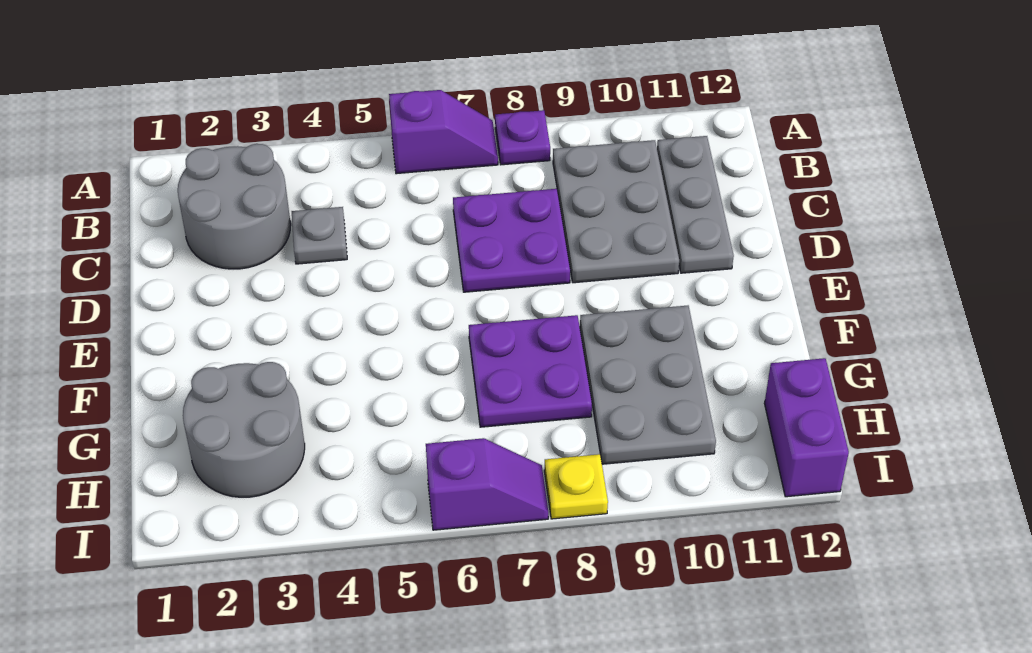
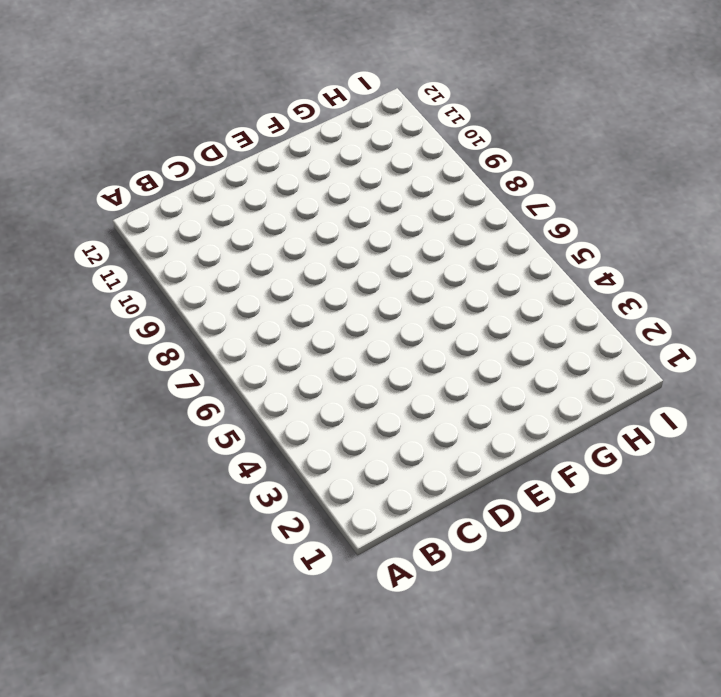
none -> purple 1x2 slope [389,90,498,174]
none -> purple 1x1 plate [495,110,550,165]
none -> grey 2x2 round brick [178,144,291,269]

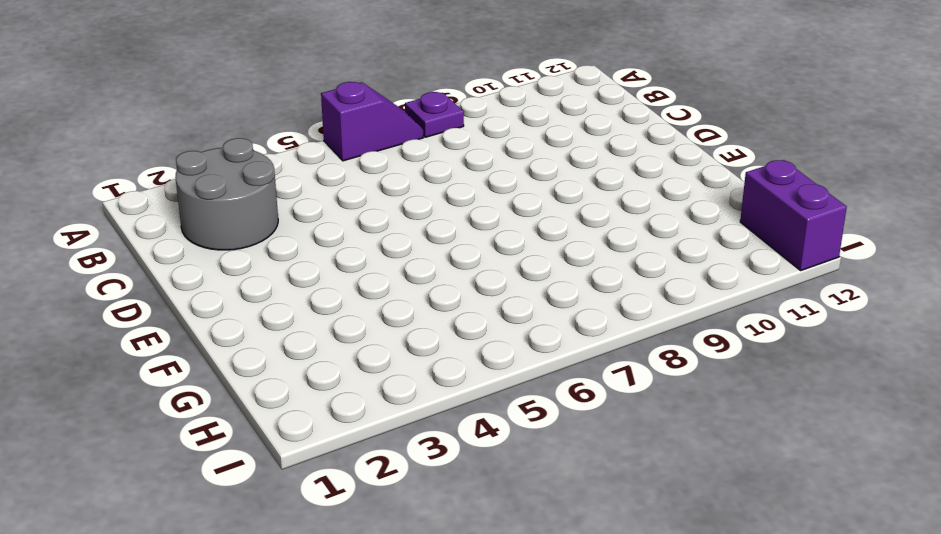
none -> grey 2x3 plate [553,140,679,283]
none -> grey 1x3 plate [657,136,734,273]
none -> grey 1x1 plate [292,207,347,264]

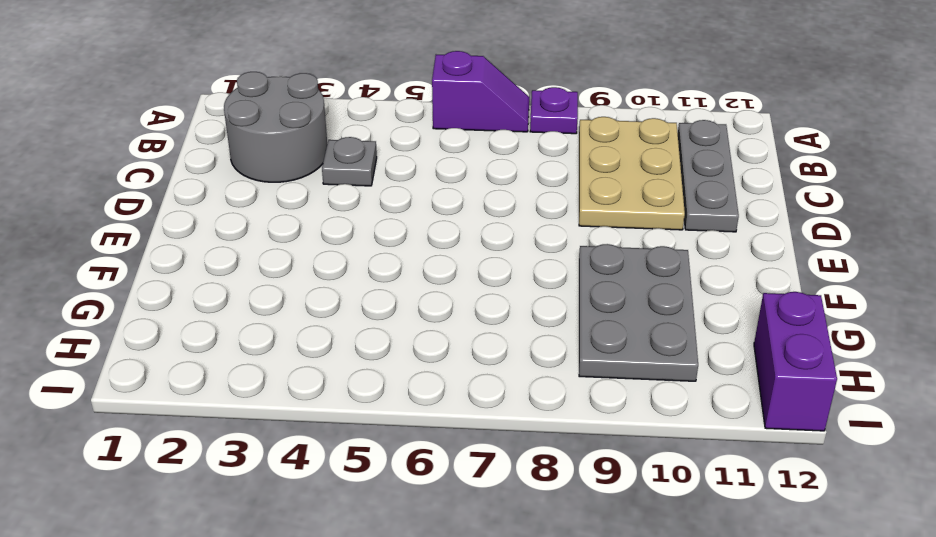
tan 2x3 plate [579,117,685,230] -> grey 2x3 plate [553,140,679,283]
none -> purple 2x2 plate [453,189,570,292]
none -> purple 2x2 plate [469,315,592,427]
none -> grey 2x2 round brick [183,362,305,497]

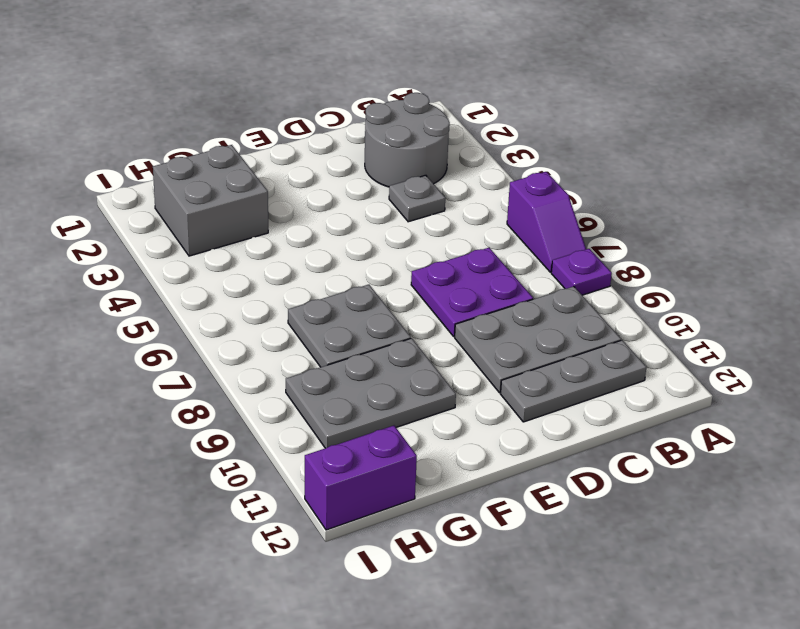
grey 2x2 plate [288,285,411,367] -> purple 2x2 plate [469,315,592,427]
grey 2x2 brick [153,145,268,256] -> grey 2x2 round brick [183,362,305,497]
none -> purple 1x2 slope [426,438,548,530]
none -> yellow 1x1 plate [544,454,608,519]

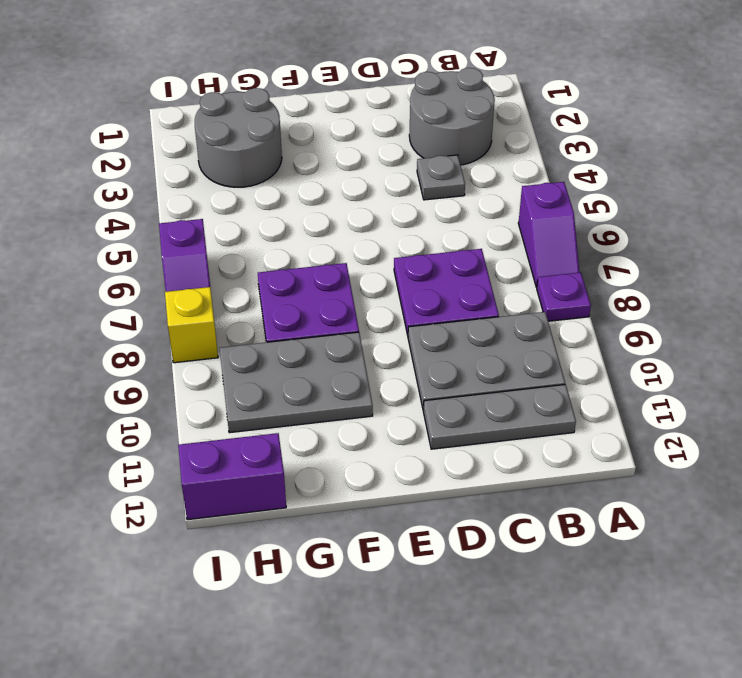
yellow 1x1 brick [165,287,218,363] -> yellow 1x1 plate [544,454,608,519]

